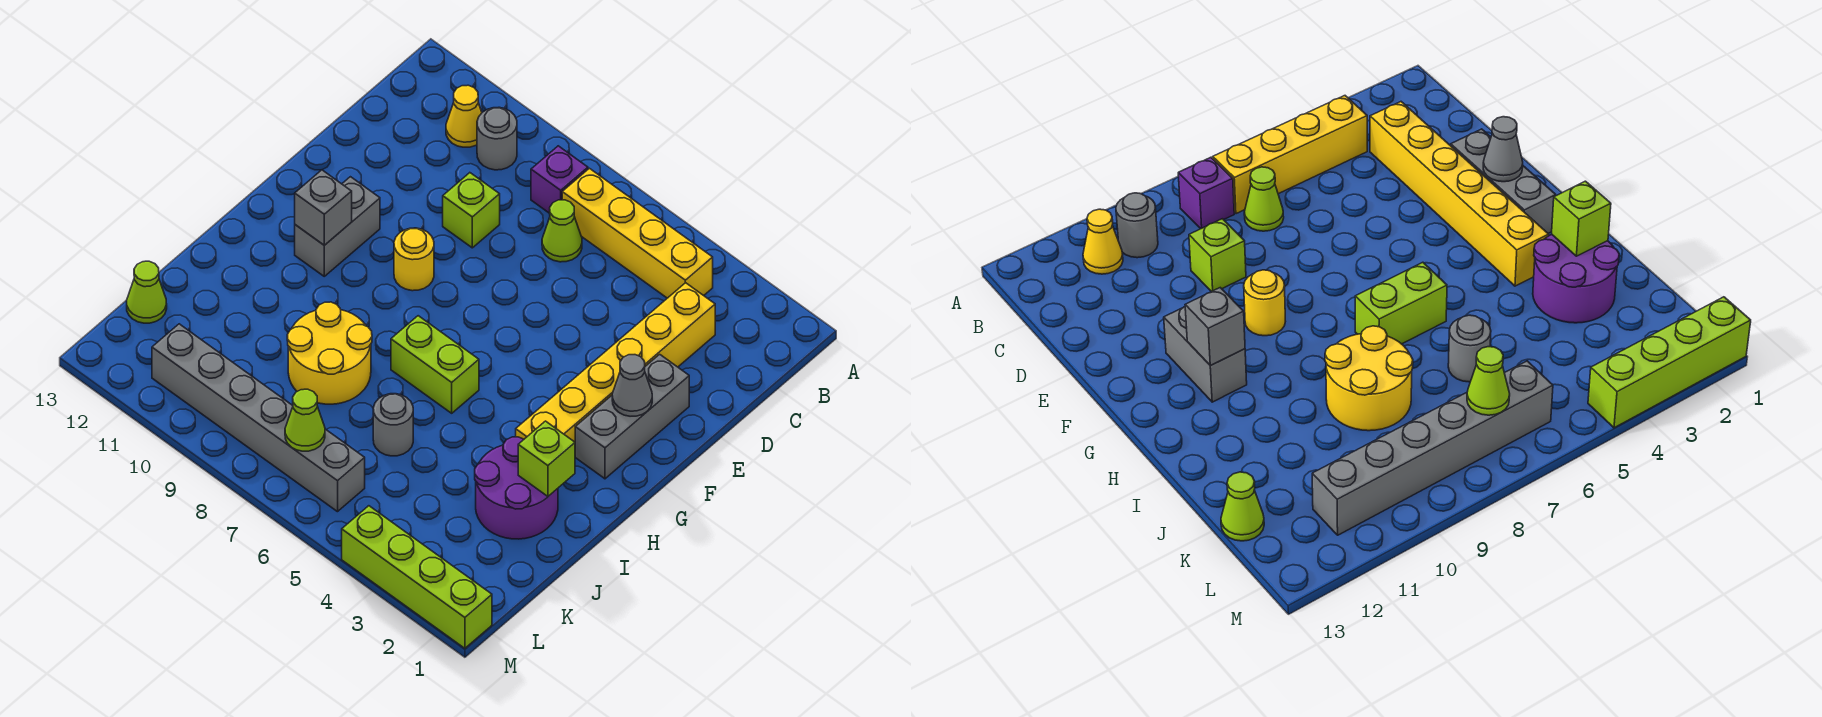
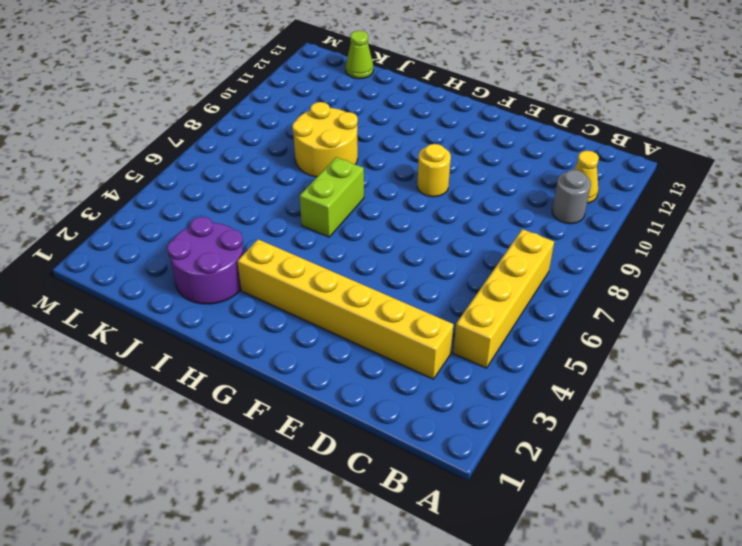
none -> purple 1x1 brick [531,146,588,213]
none -> lime 1x1 cone [542,200,582,262]
none -> lime 1x1 brick [443,173,500,248]

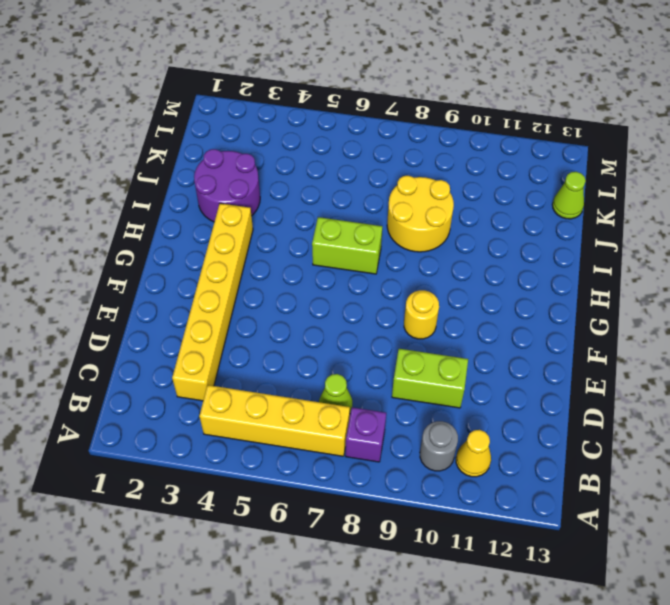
lime 1x2 brick [392,349,468,408] -> lime 1x1 brick [443,173,500,248]
none -> grey 1x3 brick [575,354,689,479]
none -> grey 1x2 brick [295,177,380,276]
none -> grey 1x1 round brick [373,394,413,456]

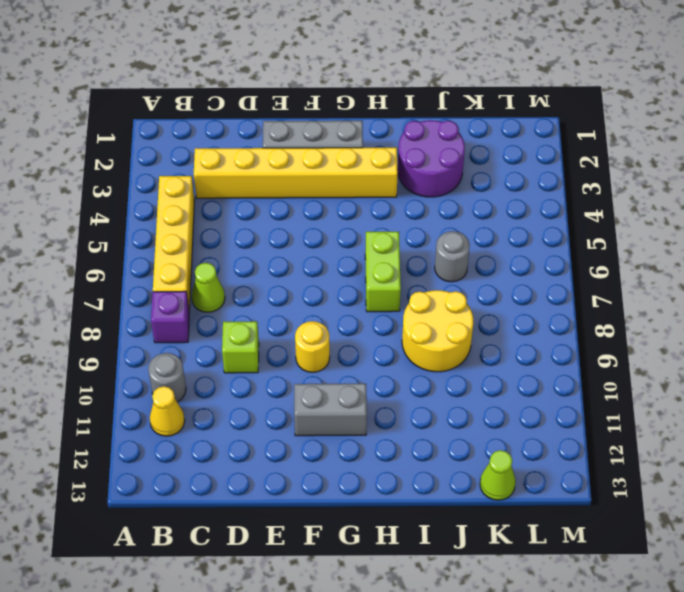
none -> grey 1x6 brick [152,324,365,512]
none -> lime 1x4 brick [342,506,492,648]
none -> grey 1x1 cone [612,355,652,416]

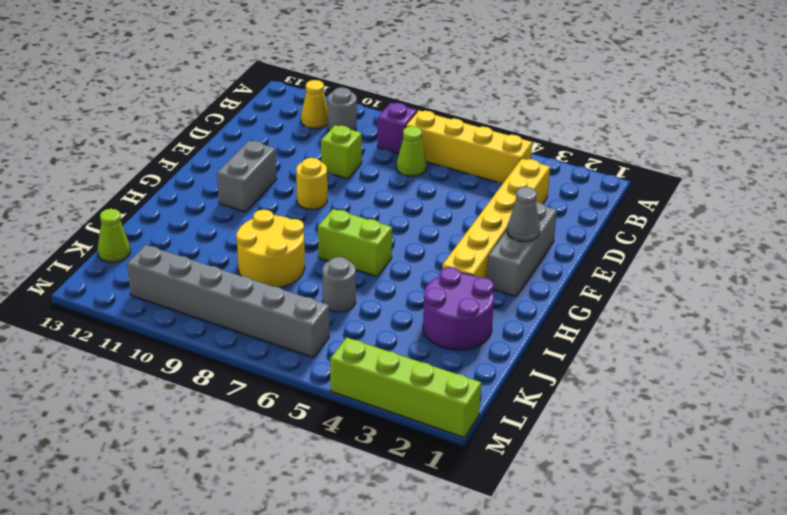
none -> grey 1x1 brick [295,170,352,245]
none -> lime 1x1 brick [518,421,575,496]
none -> lime 1x1 cone [285,389,325,451]

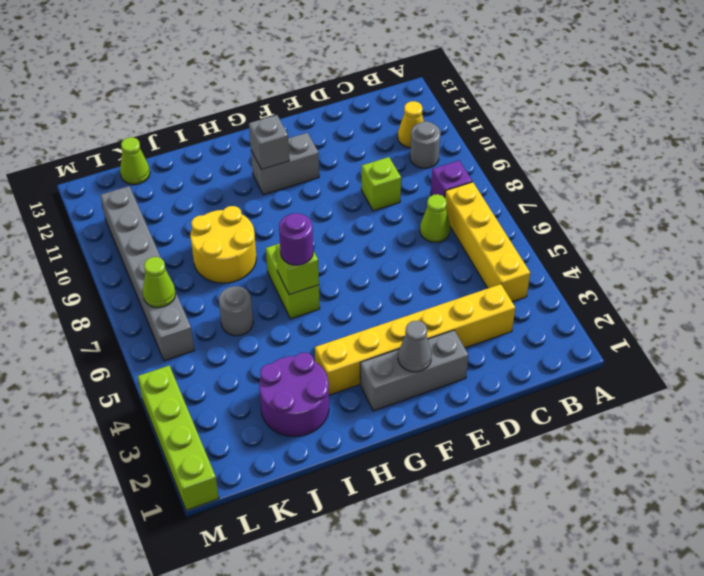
lime 1x1 brick [276,245,319,295] -> lime 1x1 brick moved to [518,421,575,496]
purple 1x1 round brick [279,213,313,265] -> none
none -> yellow 1x1 round brick [394,228,434,291]

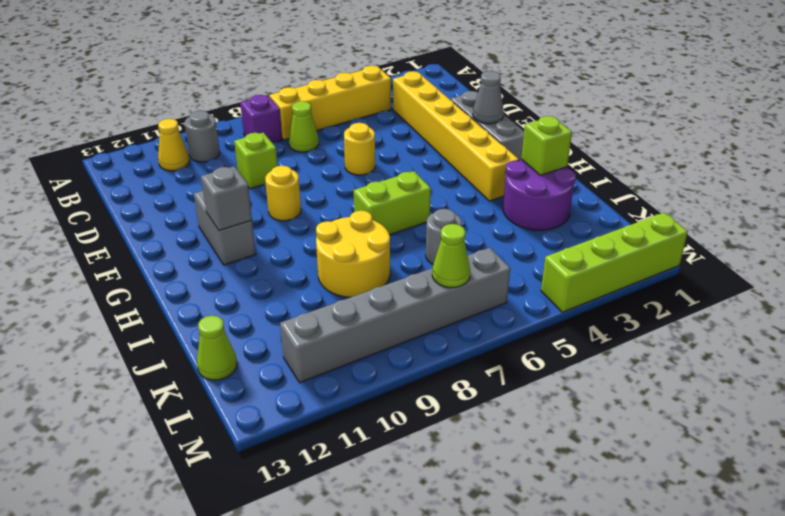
yellow 1x1 round brick [344,123,375,175] -> none

